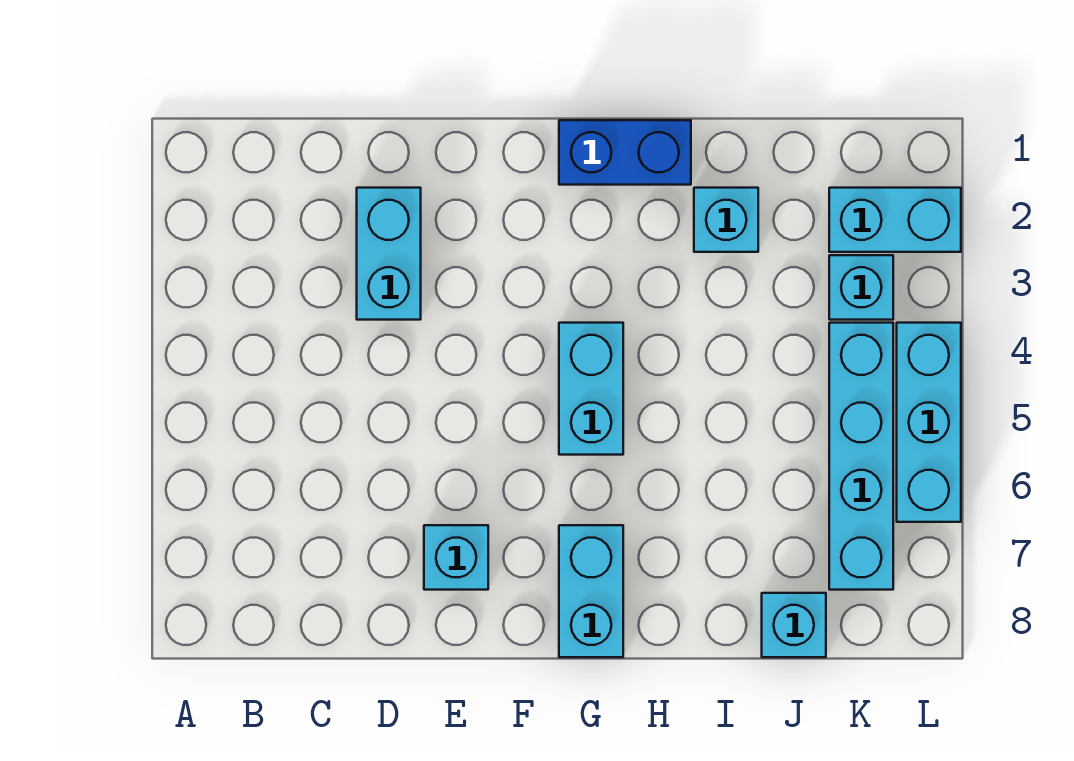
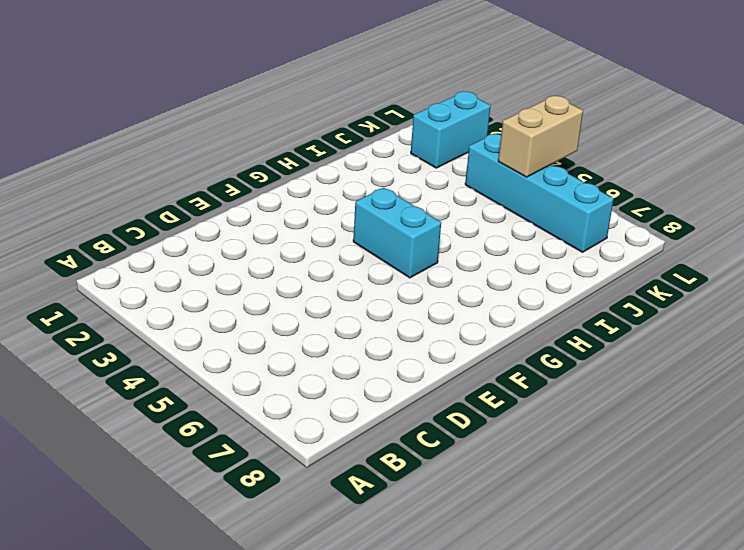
tan 1x2 brick [498,96,583,177] -> none
none -> cyan 1x2 brick [357,188,421,320]
none -> cyan 1x1 brick [424,525,488,590]

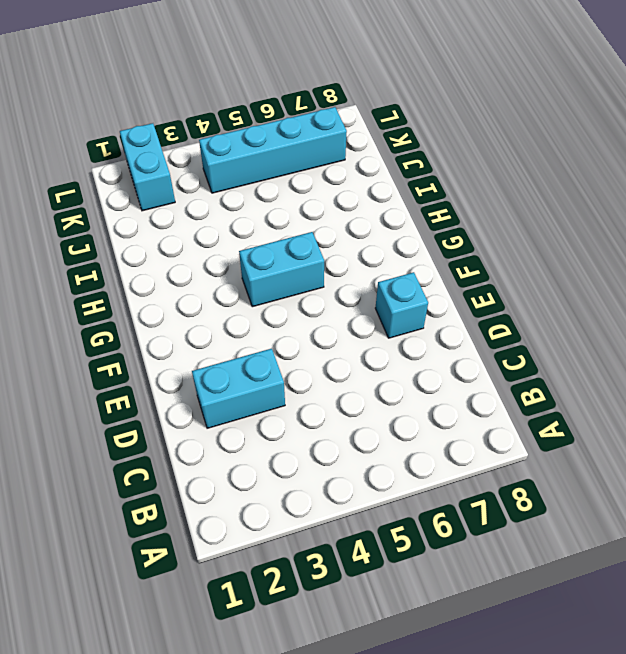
none -> blue 1x2 brick [559,120,691,185]
none -> cyan 1x2 brick [559,525,623,657]

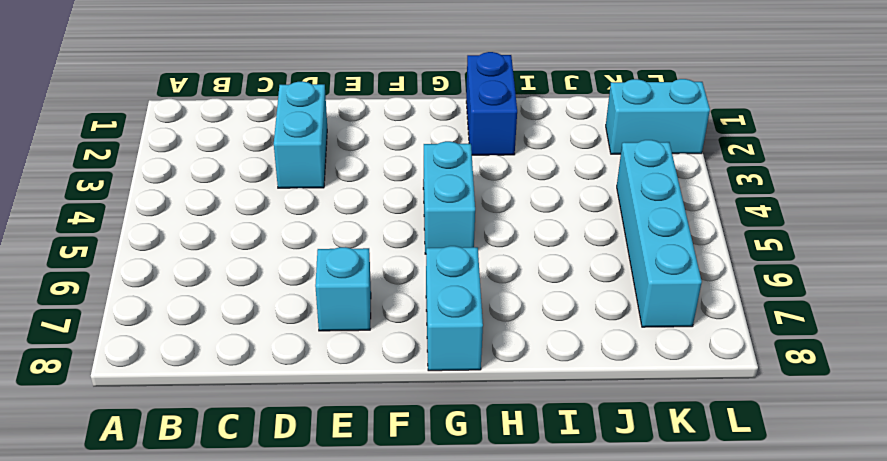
blue 1x2 brick [466,52,517,155] -> blue 1x2 brick turned to [559,120,691,185]
none -> cyan 1x1 brick [694,188,758,252]
none -> cyan 1x1 brick [762,593,826,657]

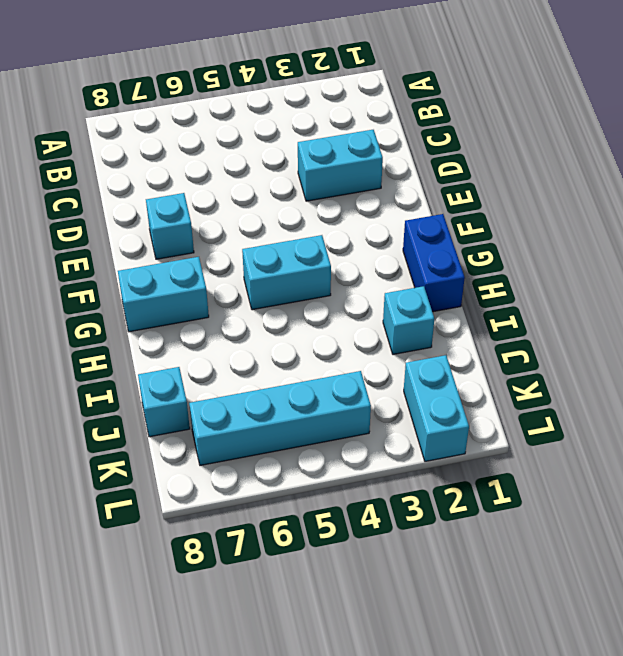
none -> cyan 1x1 brick [829,255,893,320]
none -> cyan 1x3 brick [897,323,961,522]

